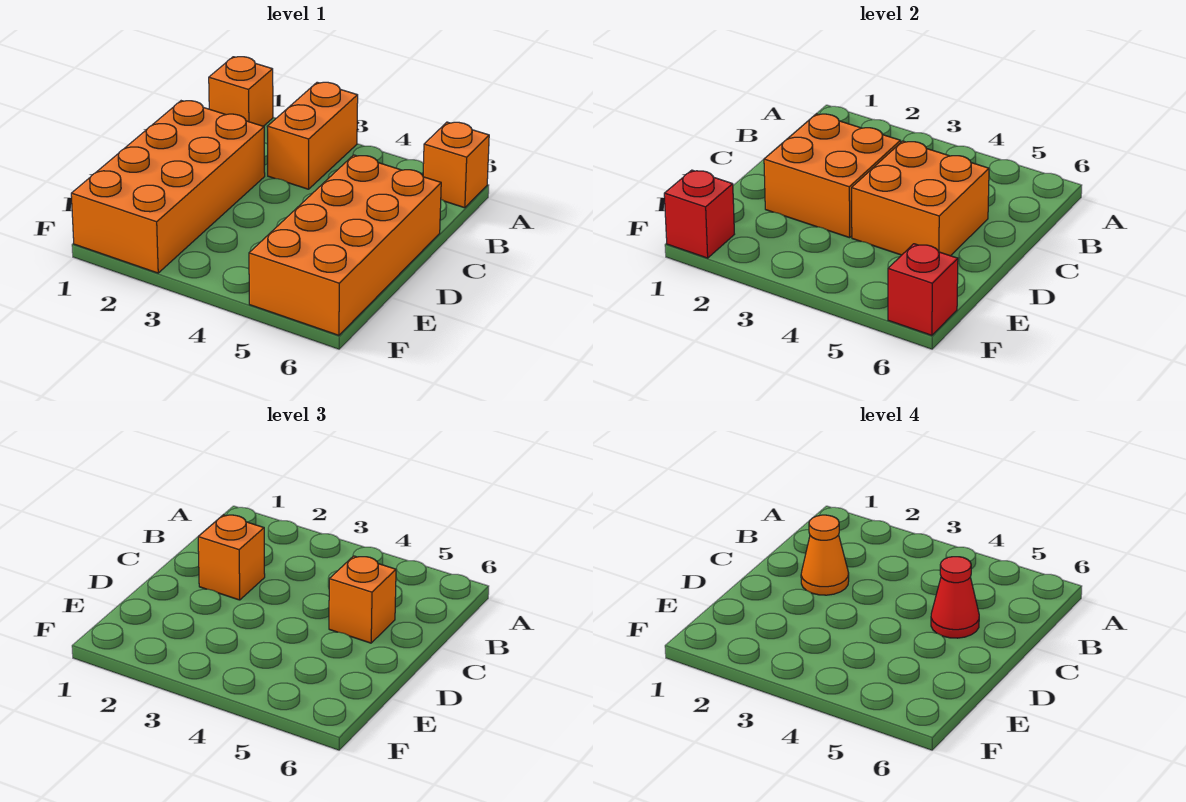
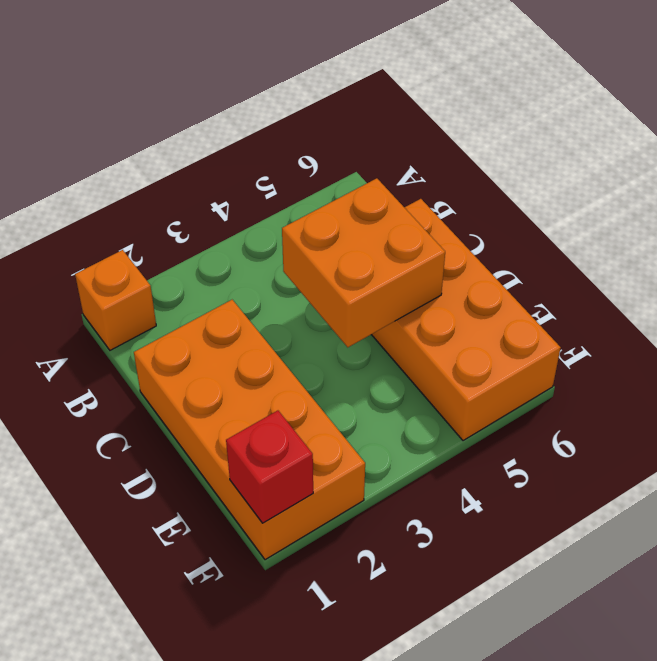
none -> orange 1x2 brick [267,82,358,189]
none -> orange 1x1 brick [423,122,489,208]
none -> orange 2x2 brick [764,114,901,238]

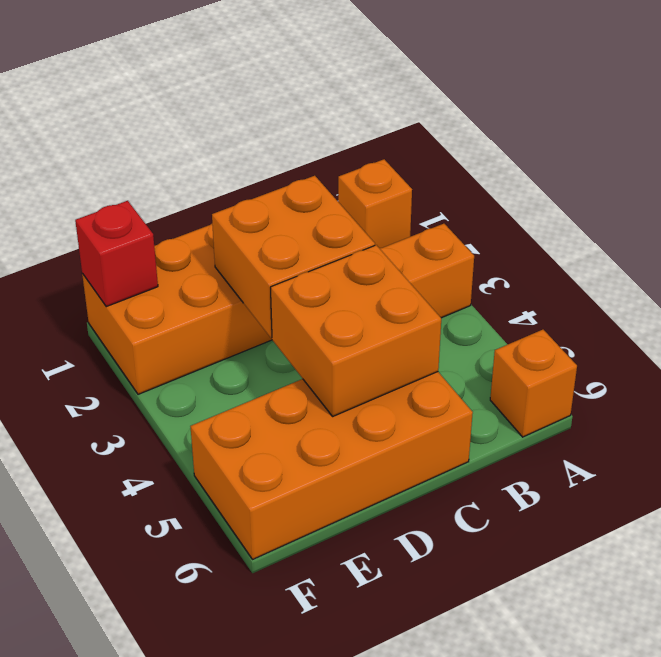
none -> red 1x1 brick [888,244,958,335]
none -> orange 1x1 brick [198,515,265,600]
none -> orange 1x1 brick [329,556,396,643]

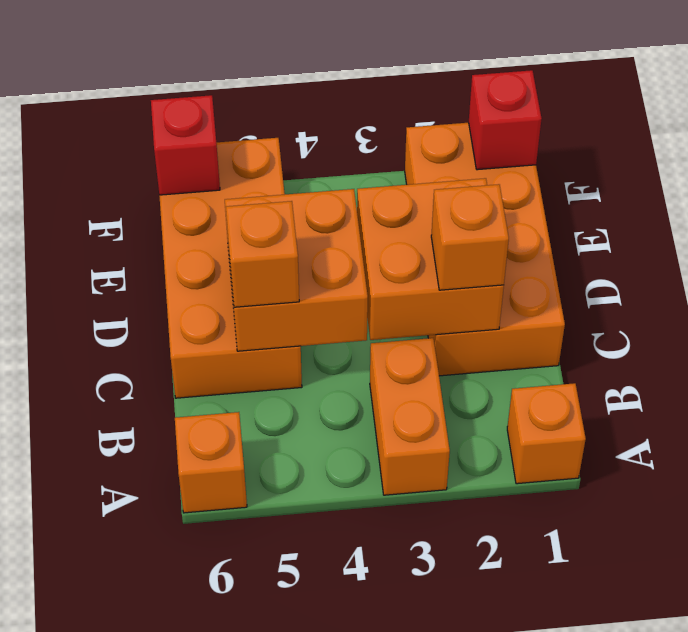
none -> orange 1x1 cone [801,515,849,595]
none -> red 1x1 cone [931,557,979,638]

